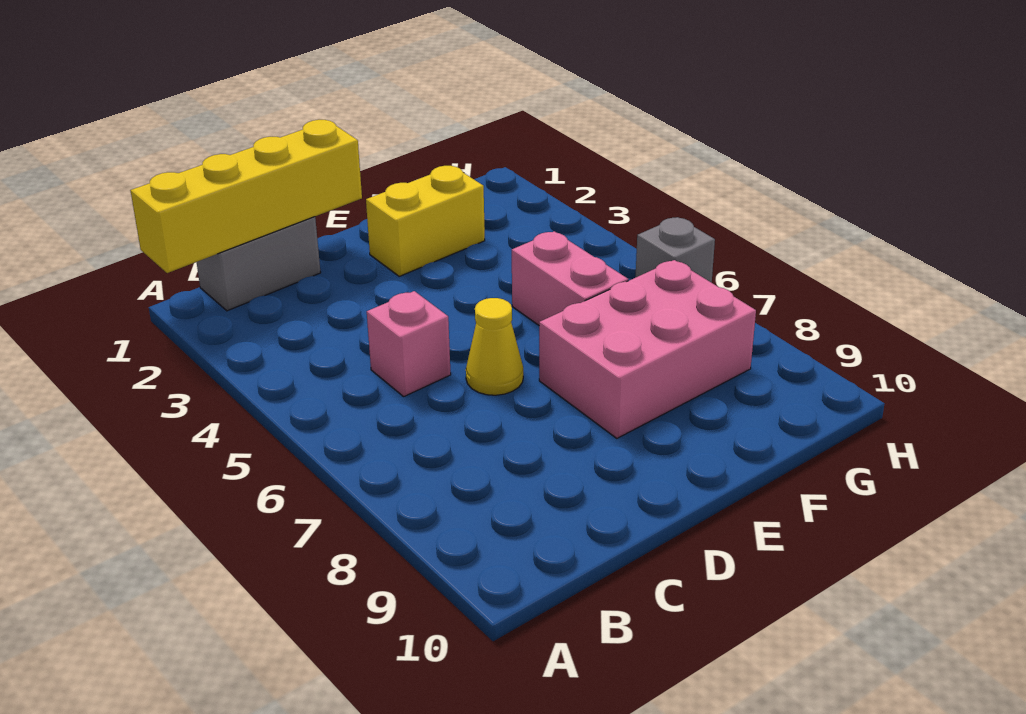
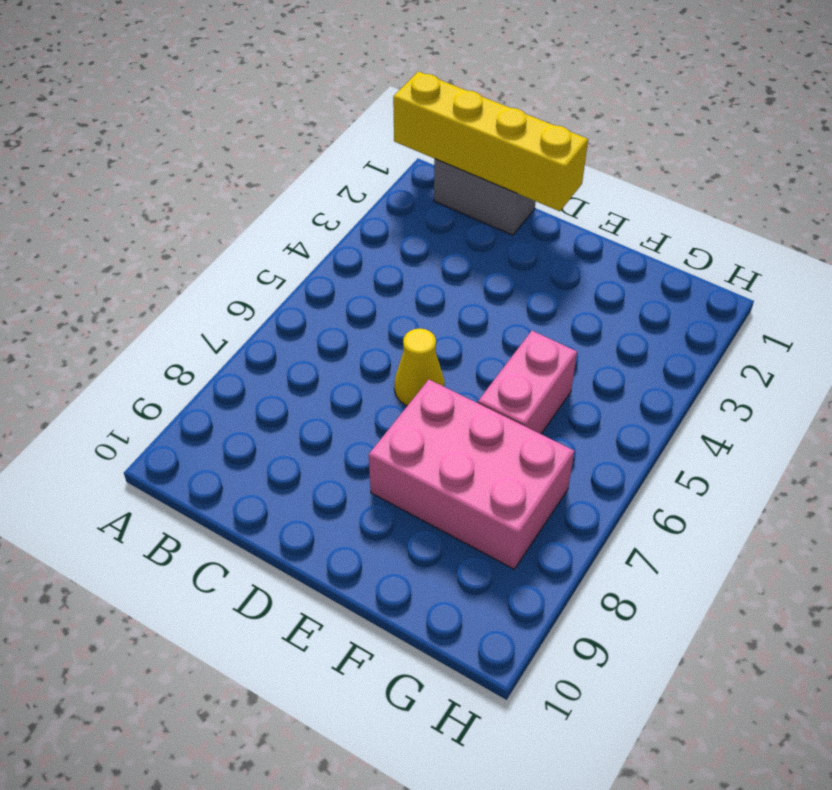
none -> pink 1x1 brick [367,291,451,396]
none -> yellow 1x2 brick [366,166,485,276]

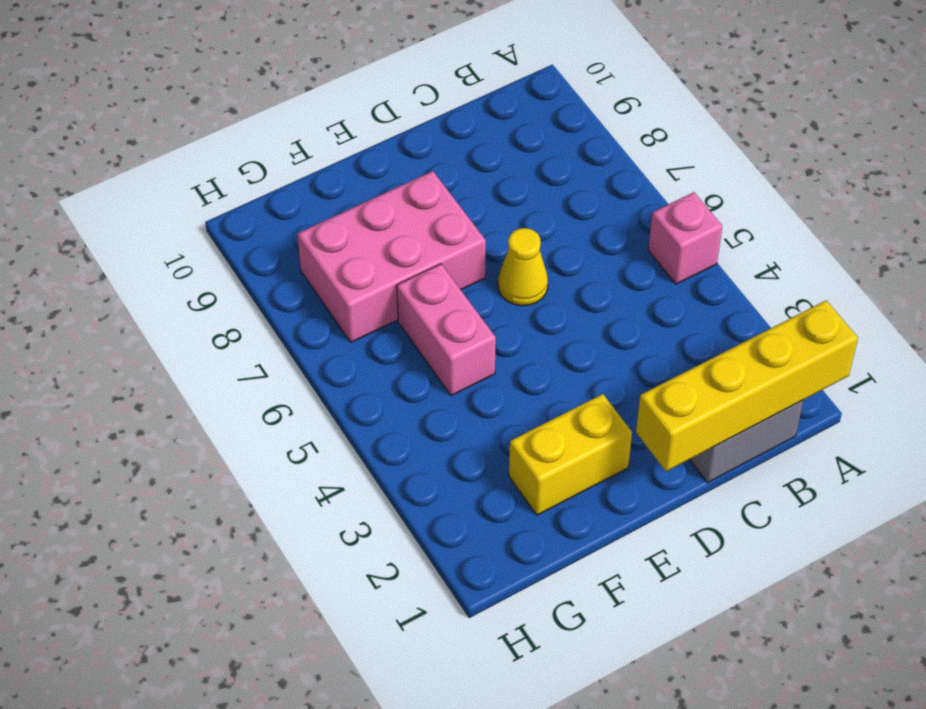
pink 1x1 brick [648,192,722,284] -> pink 1x1 brick moved to [367,291,451,396]
none -> grey 1x1 brick [636,217,715,283]

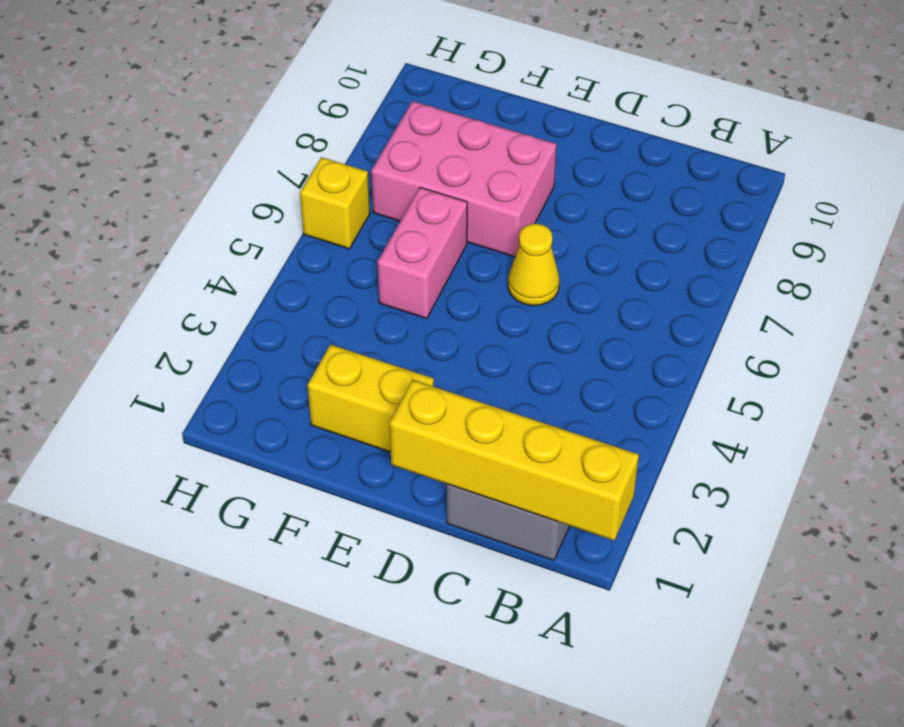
yellow 1x1 brick [300,157,370,249] -> grey 1x1 brick [636,217,715,283]
none -> pink 1x1 brick [367,291,451,396]

